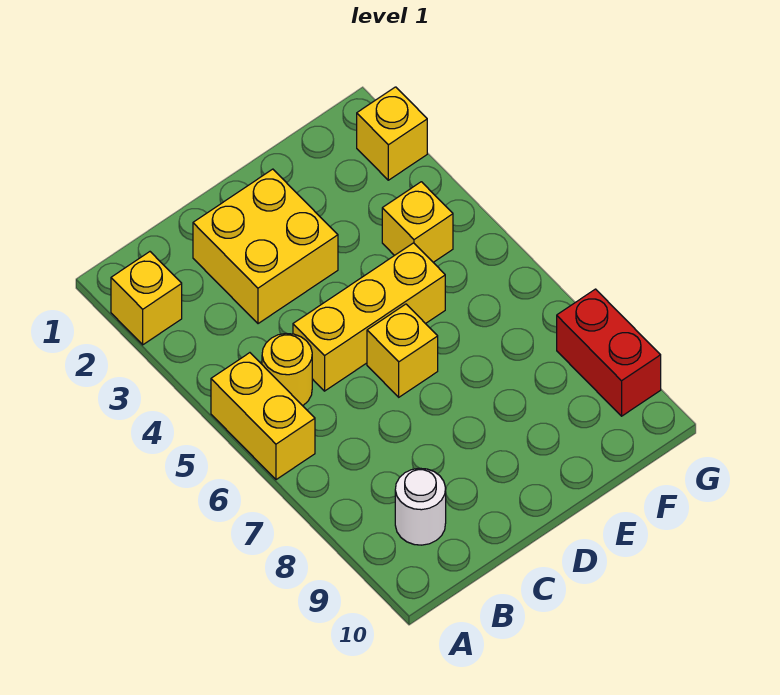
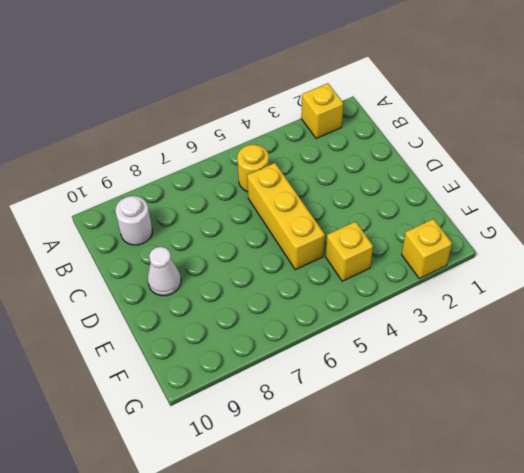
white 1x1 cone [148,247,181,296] -> none
none -> yellow 1x2 brick [211,353,315,480]
none -> yellow 2x2 brick [193,169,338,324]

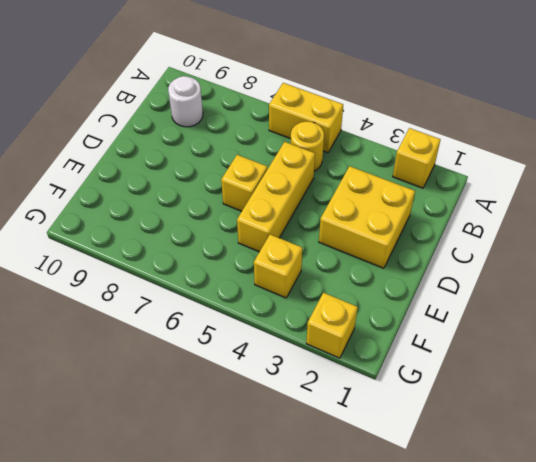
none -> red 1x2 brick [557,289,661,416]

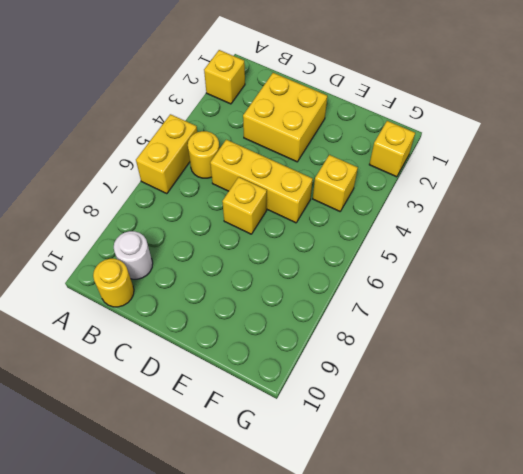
yellow 1x1 round brick [93,259,134,307] -> none
none -> red 1x2 brick [557,289,661,416]

